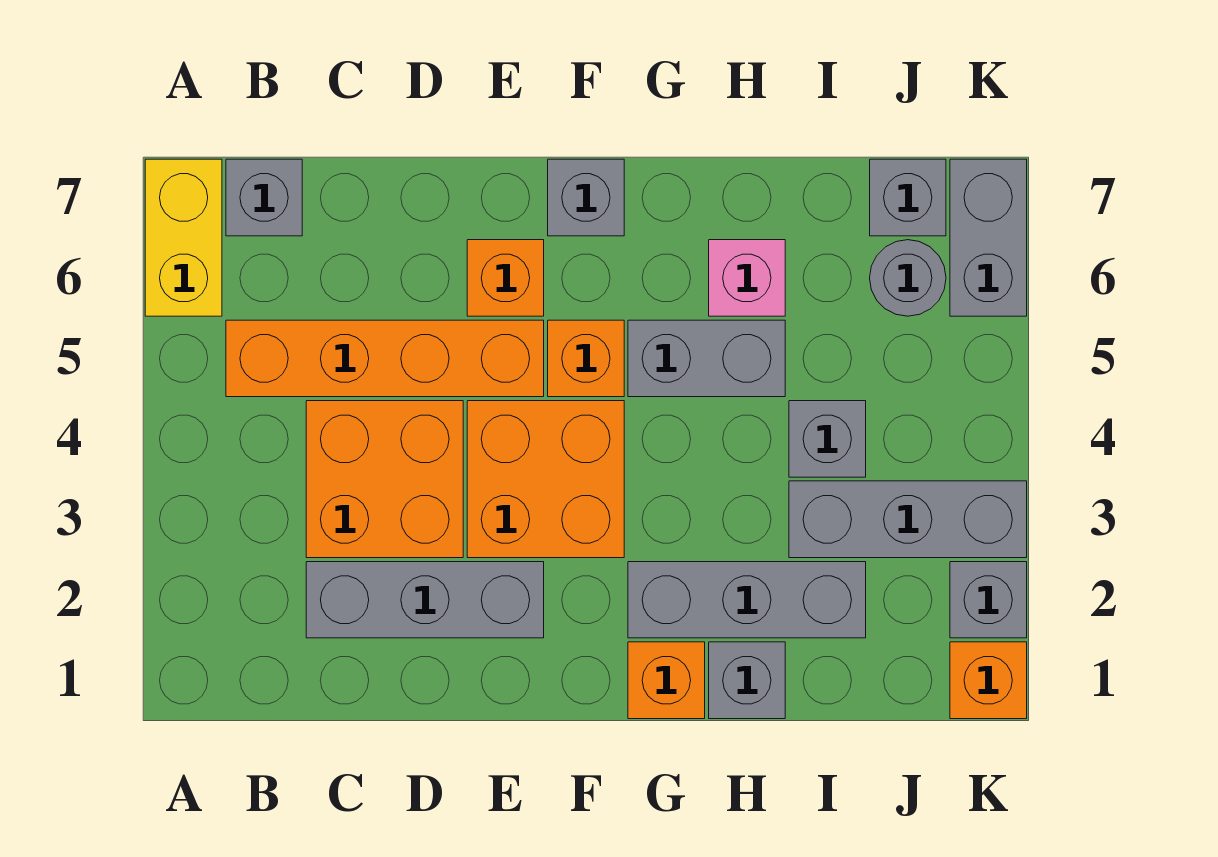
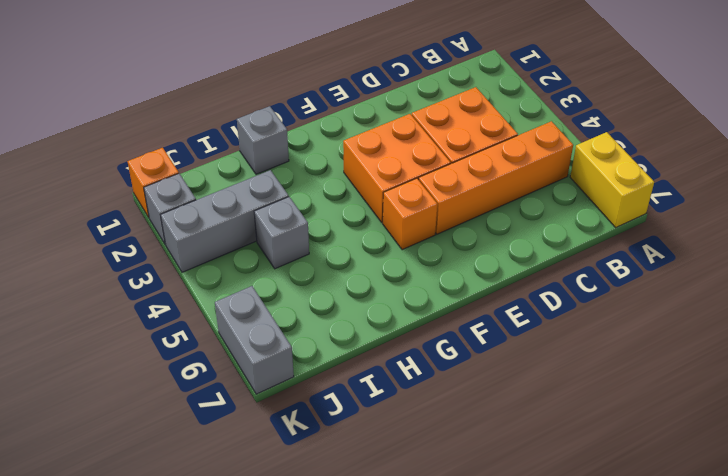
none -> grey 1x1 brick [226,159,302,236]
none -> grey 1x3 brick [306,562,544,638]
none -> orange 1x1 brick [467,240,544,316]

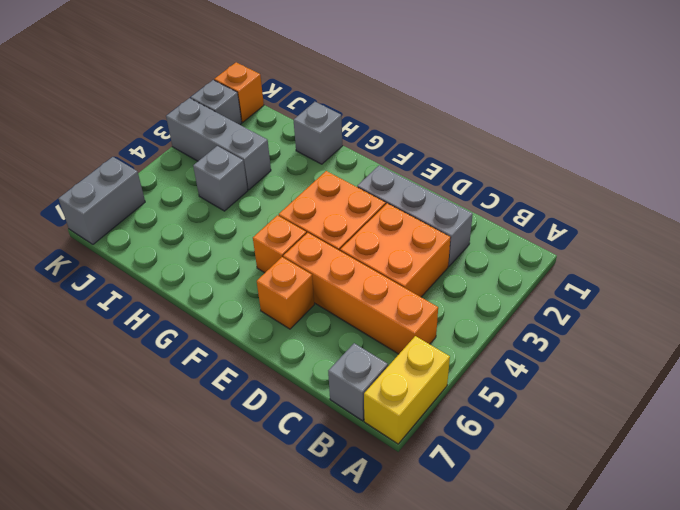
none -> grey 1x1 brick [548,159,624,236]
none -> orange 1x1 brick [628,642,705,719]
none -> grey 1x3 brick [628,562,866,638]

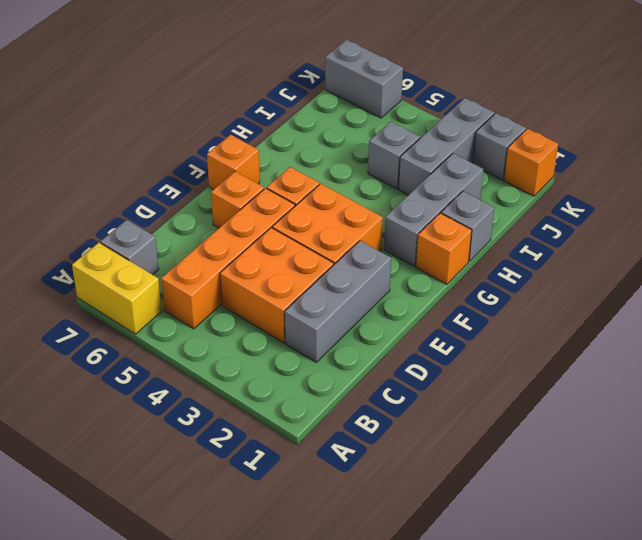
orange 1x1 brick [207,135,260,190] -> grey 1x1 brick [548,159,624,236]
none -> grey 1x2 brick [628,320,785,397]
none -> pink 1x1 brick [709,240,785,316]
none -> grey 1x1 round brick [870,240,946,316]

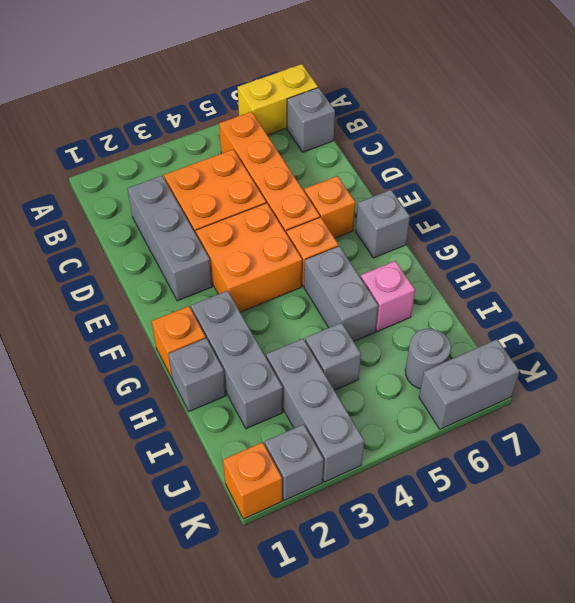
none -> grey 1x1 brick [870,159,946,236]

